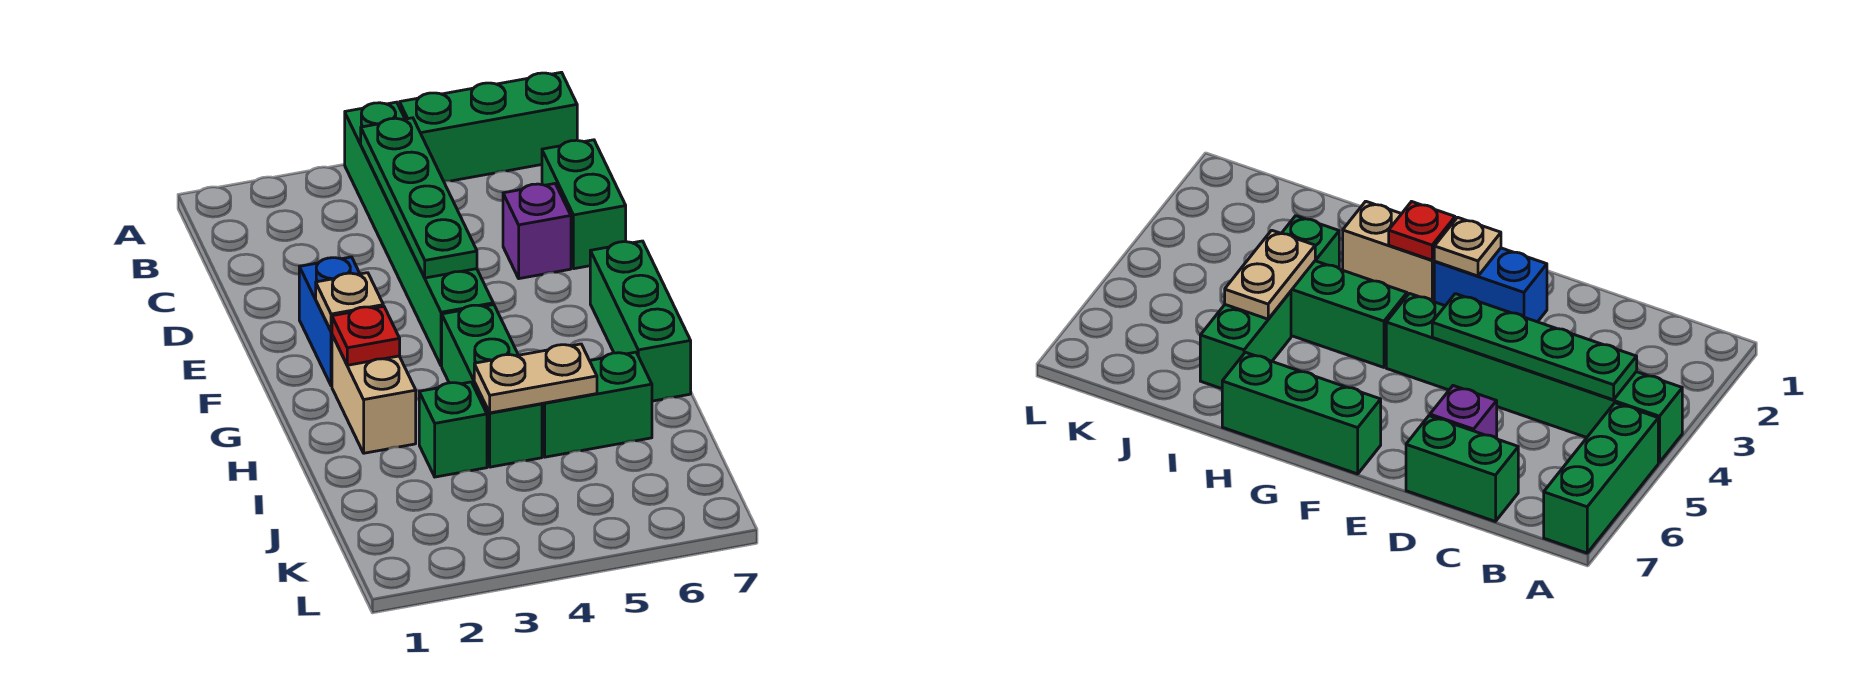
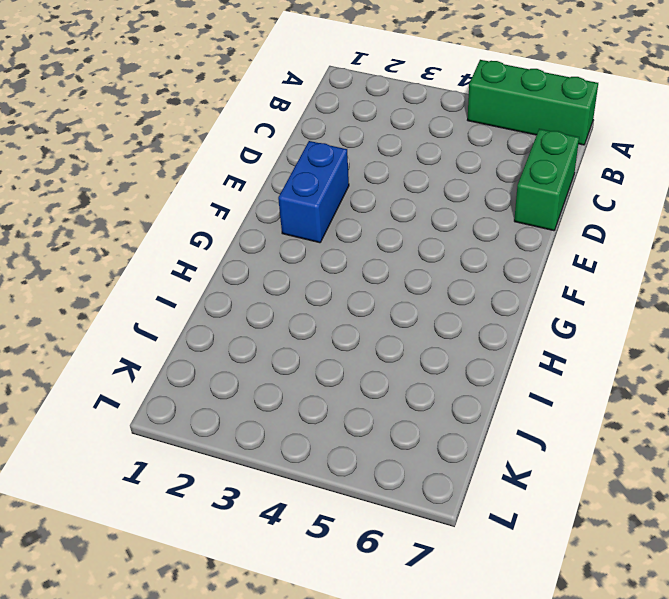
none -> green 1x6 brick [345,102,493,366]
none -> purple 1x1 brick [503,184,571,279]
none -> green 1x3 brick [590,241,691,401]

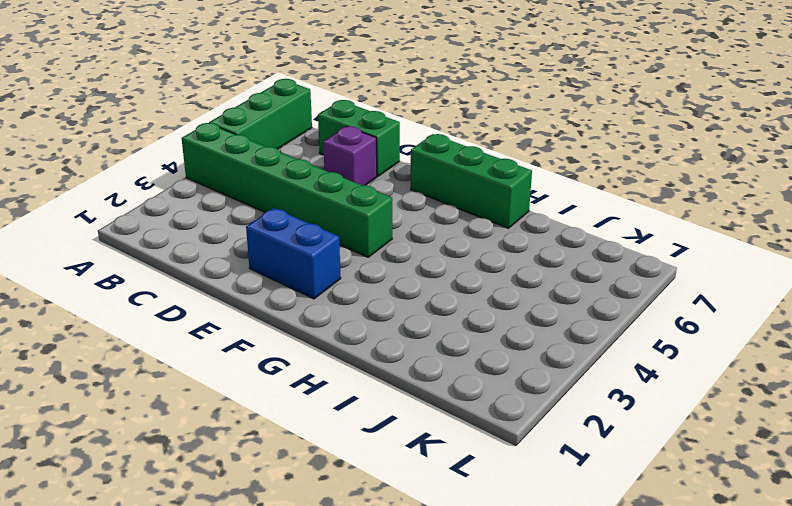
none -> tan 1x2 brick [332,335,416,453]
none -> green 1x3 brick [442,305,542,467]
none -> green 1x1 brick [419,382,487,477]

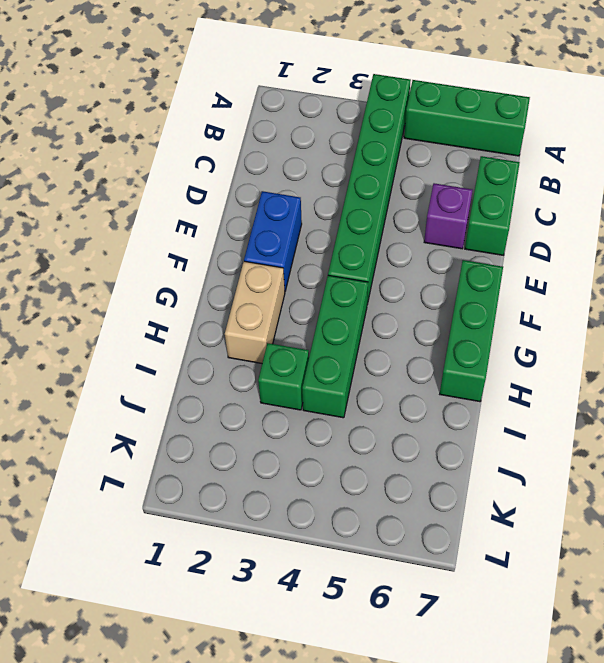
none -> green 1x2 brick [542,352,652,457]
none -> green 1x4 plate [361,118,477,278]
none -> tan 1x1 plate [316,273,383,332]

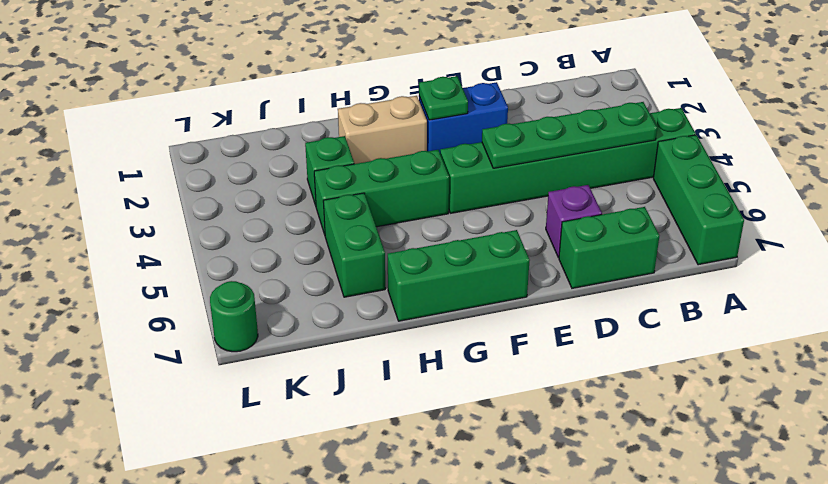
green 1x1 plate [419,76,468,120] -> tan 1x1 plate [316,273,383,332]
green 1x1 round brick [210,281,258,352] -> none
none -> red 1x1 plate [332,306,400,365]
none -> tan 1x2 plate [474,344,597,413]

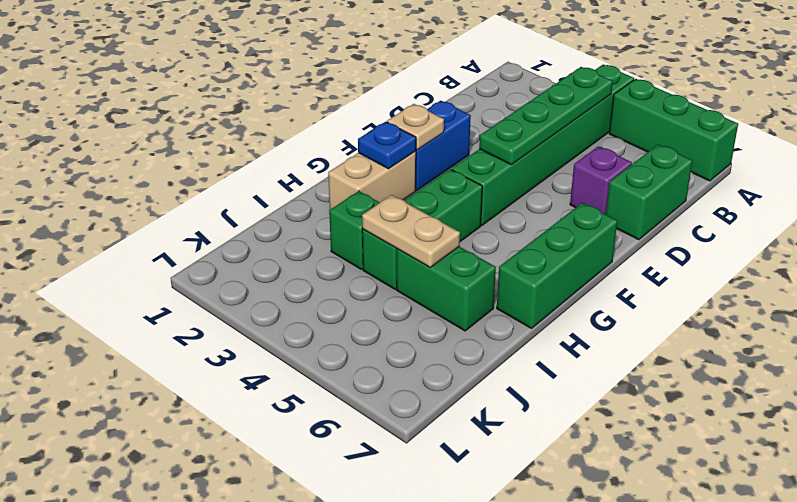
blue 1x1 plate [358,122,416,169] -> red 1x1 plate [332,306,400,365]

